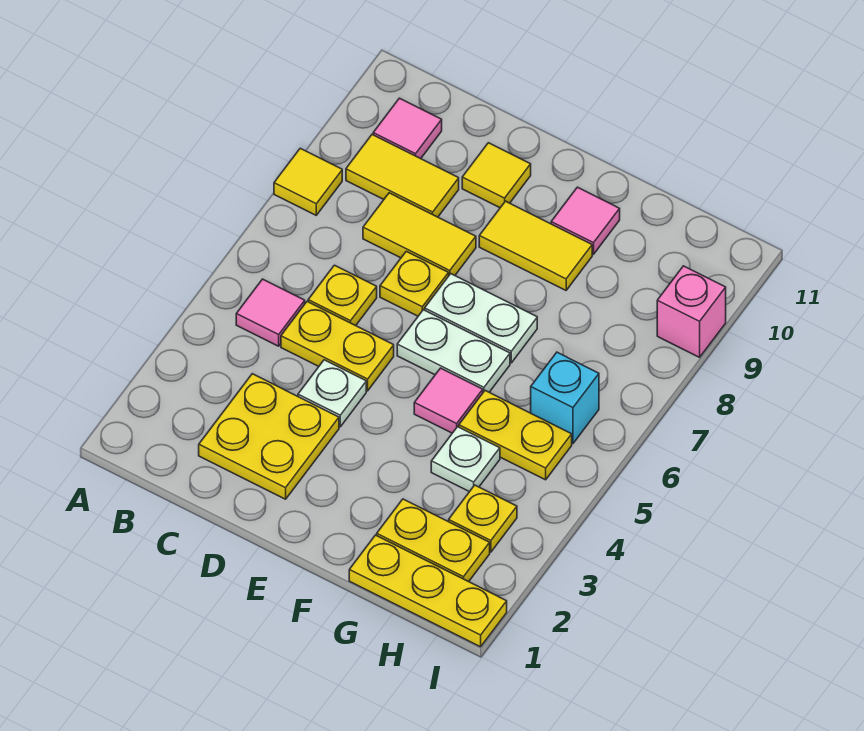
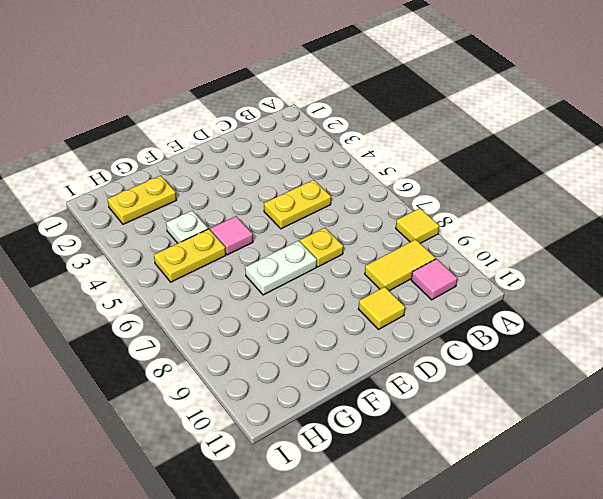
none -> pink 1x1 tile [236,279,305,346]
none -> yellow 2x2 plate [199,374,339,499]
none -> yellow 1x1 plate [308,265,377,326]

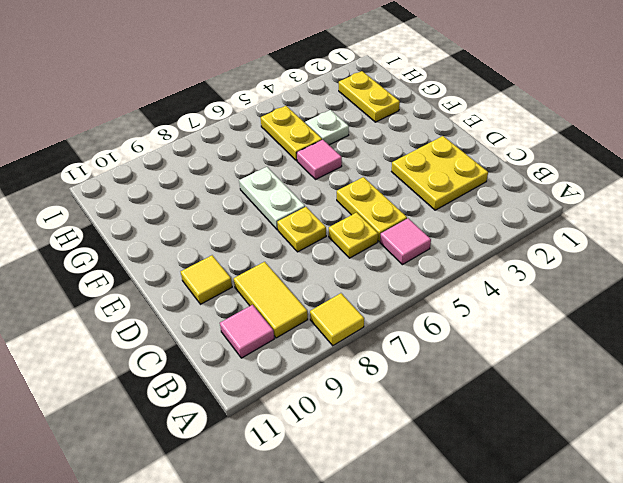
none -> yellow 1x2 tile [363,193,476,275]
none -> white 1x1 plate [298,360,366,427]
none -> white 1x2 plate [397,310,510,392]

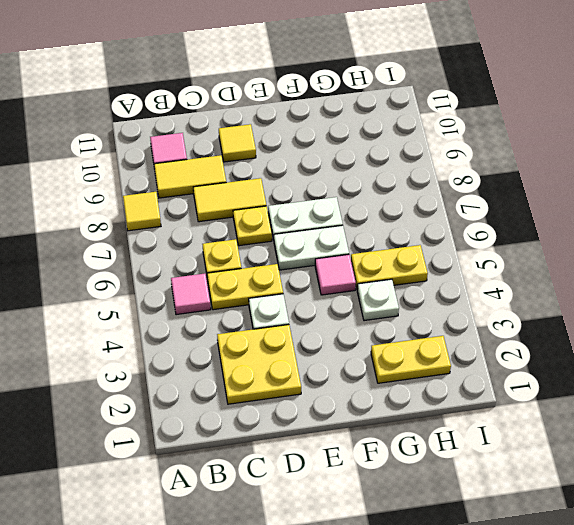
none -> yellow 1x2 tile [479,201,592,290]
none -> pink 1x1 tile [551,187,620,254]
none -> yellow 1x3 plate [349,535,507,647]

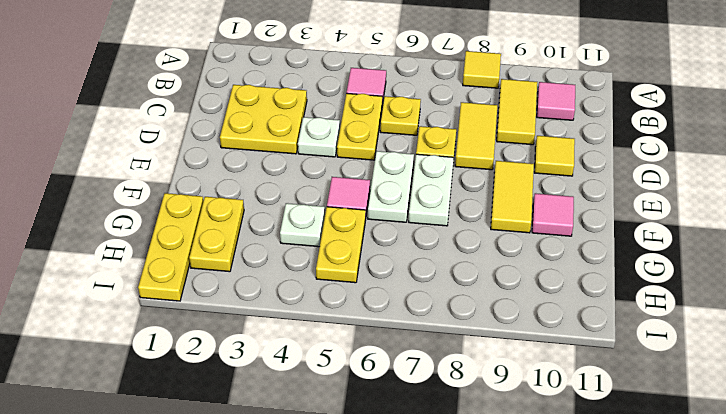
none -> yellow 1x1 plate [449,485,517,552]
none -> cyan 1x1 brick [531,352,599,444]
none -> pink 1x1 brick [657,266,726,357]

